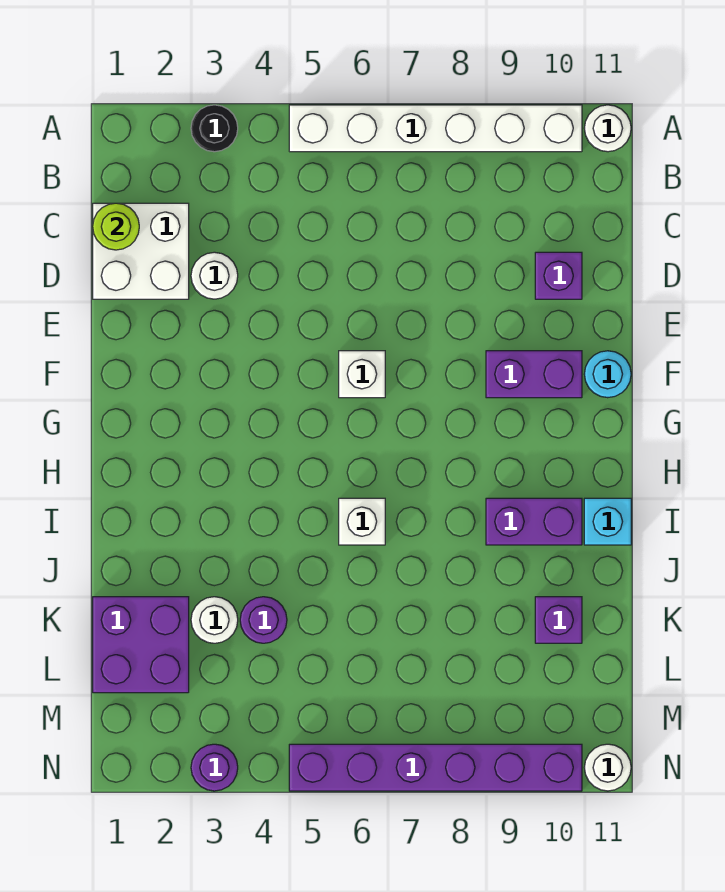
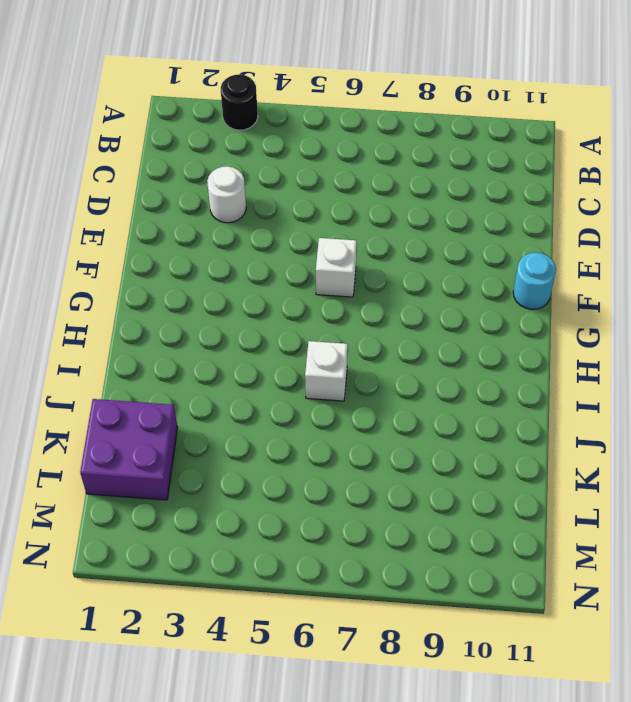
none -> white 1x6 brick [289,105,582,152]
none -> white 1x1 round brick [584,105,631,152]
none -> white 2x2 brick [93,203,189,299]

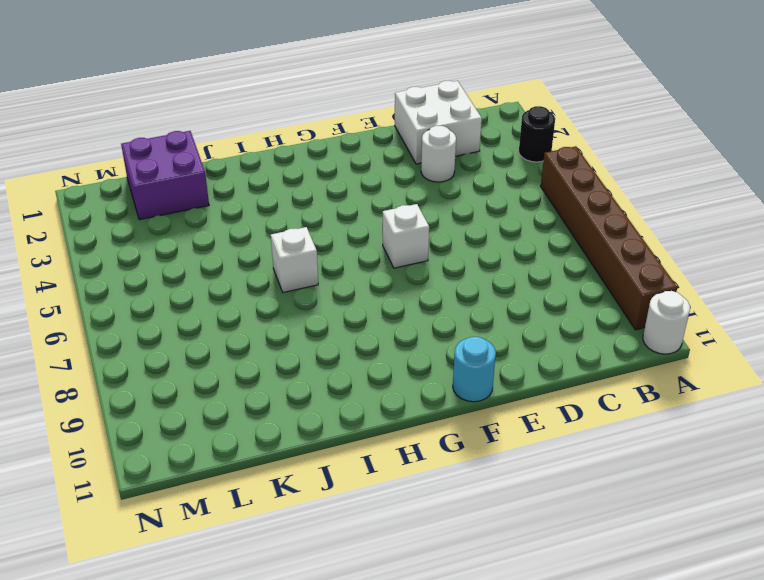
brown 1x6 brick [541,146,677,330] -> white 1x6 brick [289,105,582,152]
none -> purple 1x1 brick [535,252,582,299]
none -> purple 1x2 brick [486,351,582,398]
none -> purple 1x2 brick [486,498,582,545]

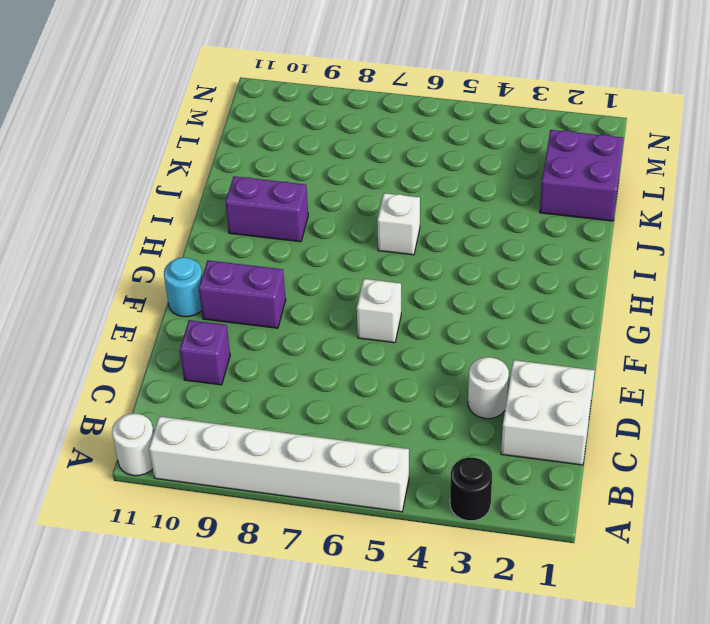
none -> cyan 1x1 brick [584,498,631,545]
none -> white 1x1 round brick [191,597,238,643]
none -> purple 1x1 round brick [240,597,287,643]

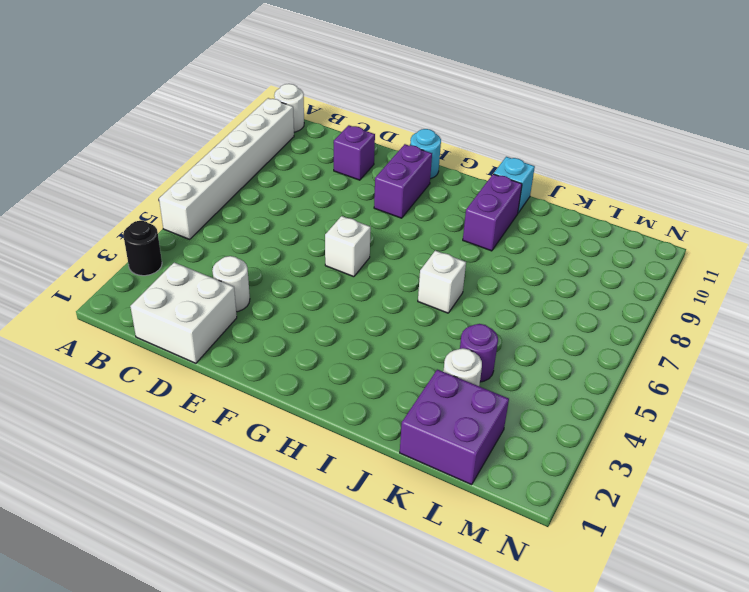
none -> purple 1x1 brick [535,597,582,643]
none -> purple 1x1 round brick [191,744,238,791]
none -> purple 1x6 brick [289,744,582,791]

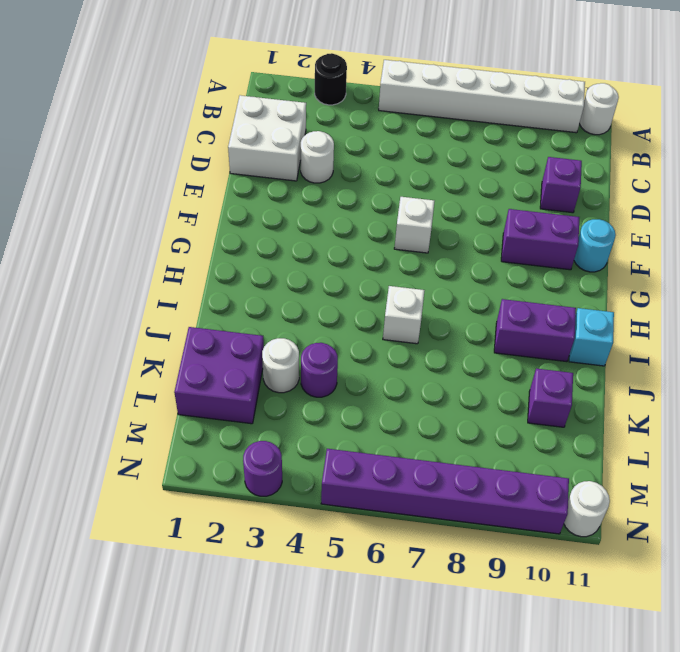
none -> lime 1x1 round brick [93,203,139,250]

